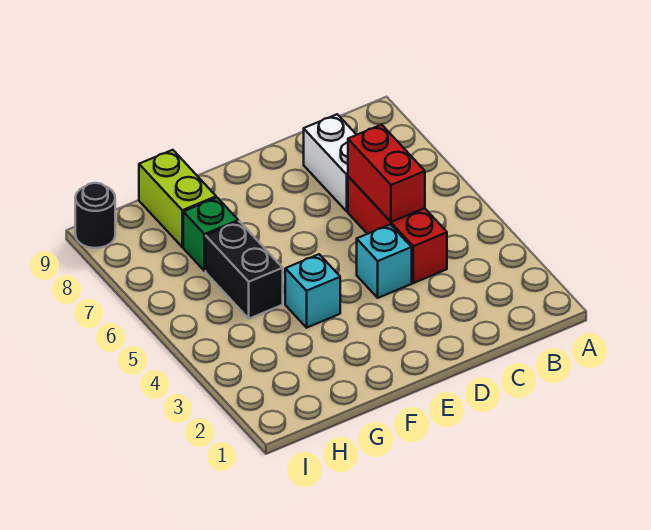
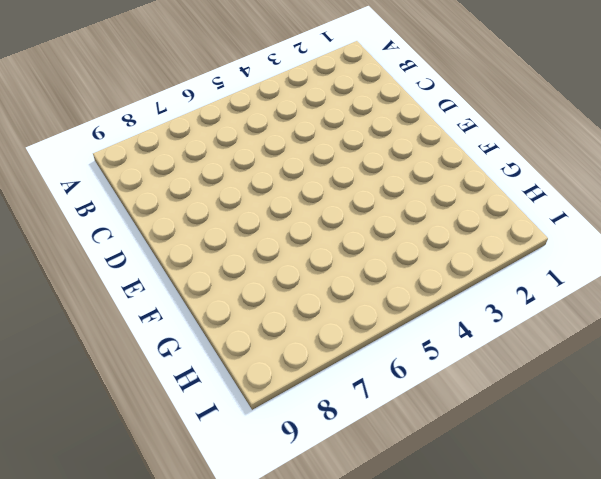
none -> red 1x3 brick [348,176,447,283]
none -> white 1x2 brick [304,114,356,211]

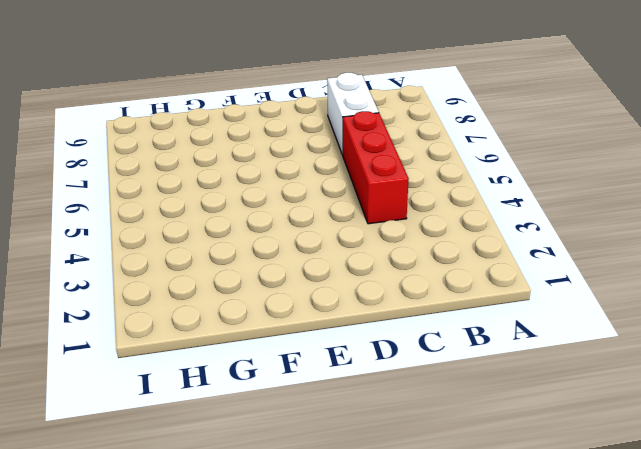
none -> cyan 1x1 brick [357,224,412,298]
none -> cyan 1x1 brick [285,254,340,328]

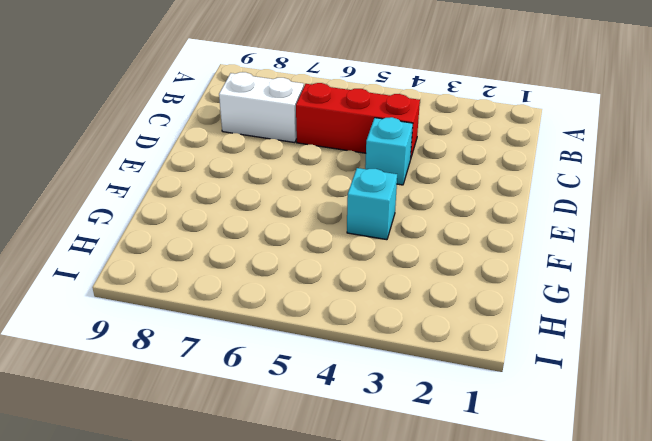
none -> black 1x2 brick [206,221,283,319]
none -> green 1x1 brick [183,198,238,271]

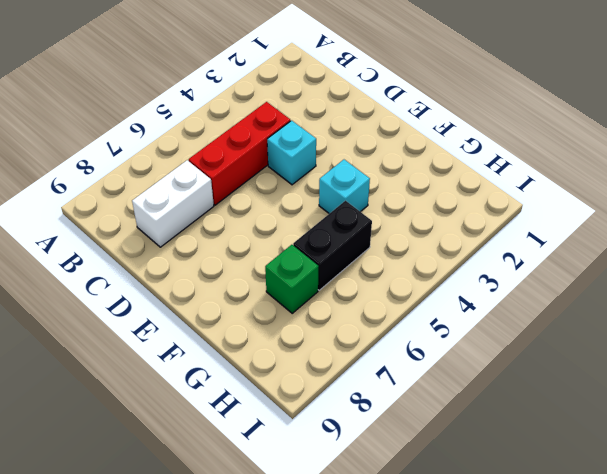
none -> lime 1x2 brick [139,150,216,247]
none -> black 1x1 round brick [75,183,115,248]

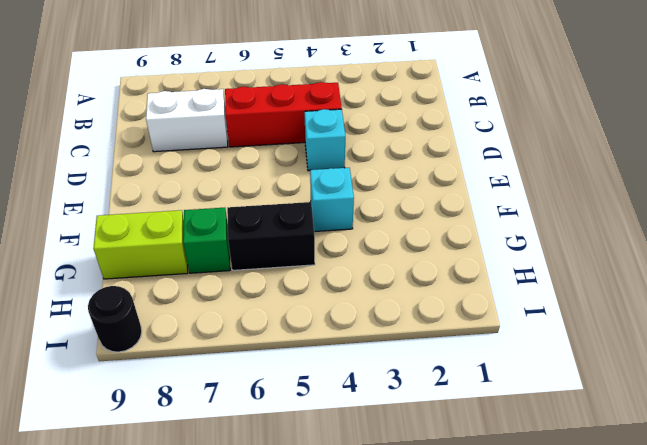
none -> red 1x2 brick [348,125,425,222]

